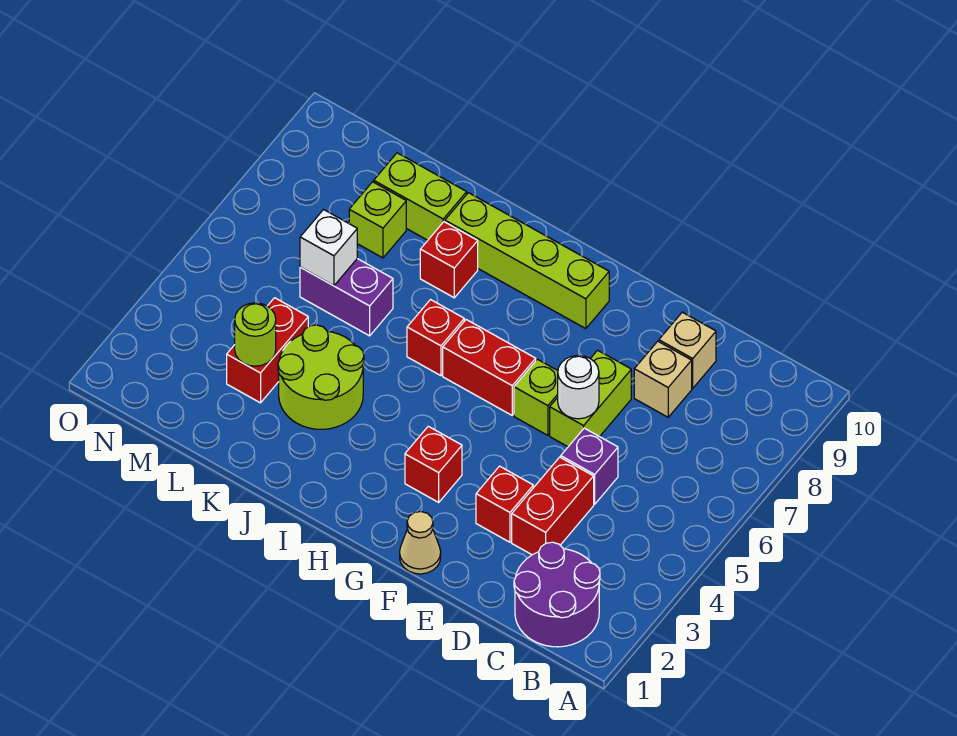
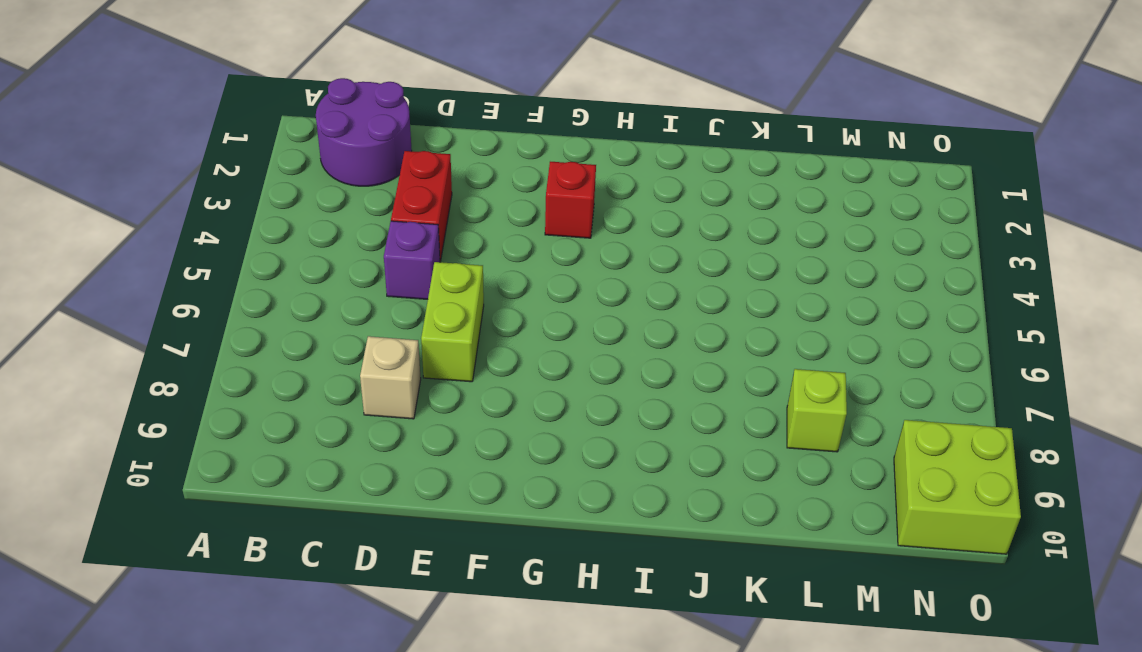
lime 2x2 brick [894,420,1021,554] -> none
none -> tan 1x1 brick [659,312,716,388]
none -> red 1x1 brick [476,466,533,542]
none -> tan 1x1 cone [400,512,441,574]

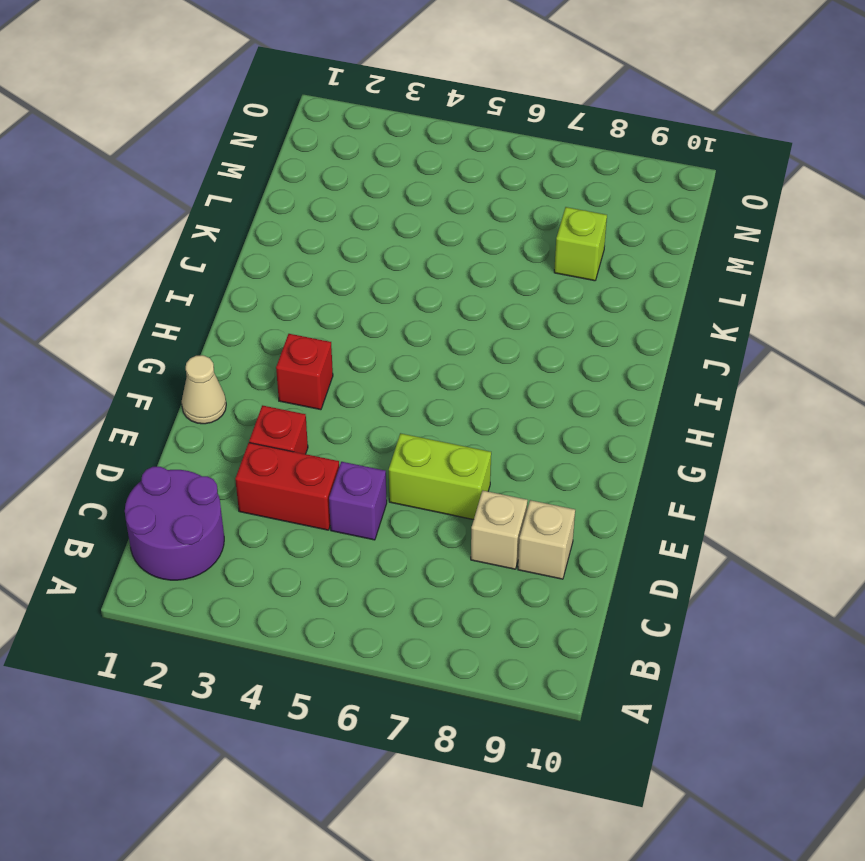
none -> lime 1x1 brick [514,359,558,435]
none -> red 1x2 brick [443,320,536,415]
none -> lime 1x4 brick [445,193,609,329]

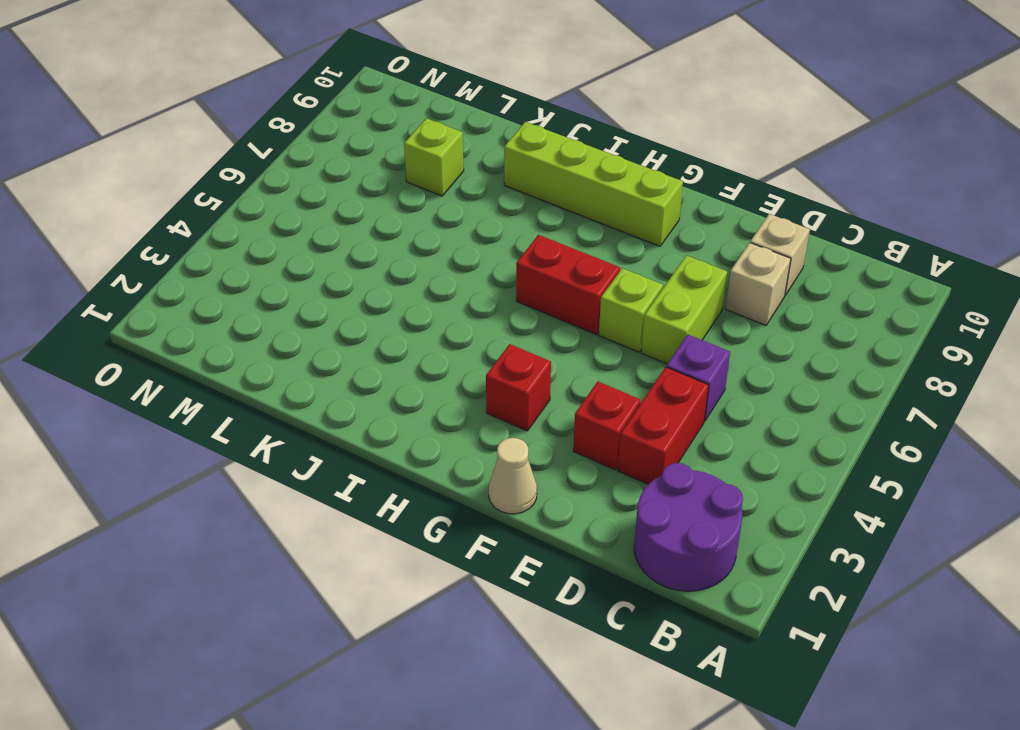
none -> red 1x1 brick [407,300,464,376]
none -> lime 2x2 round brick [278,325,364,429]
none -> red 1x1 brick [420,222,478,298]

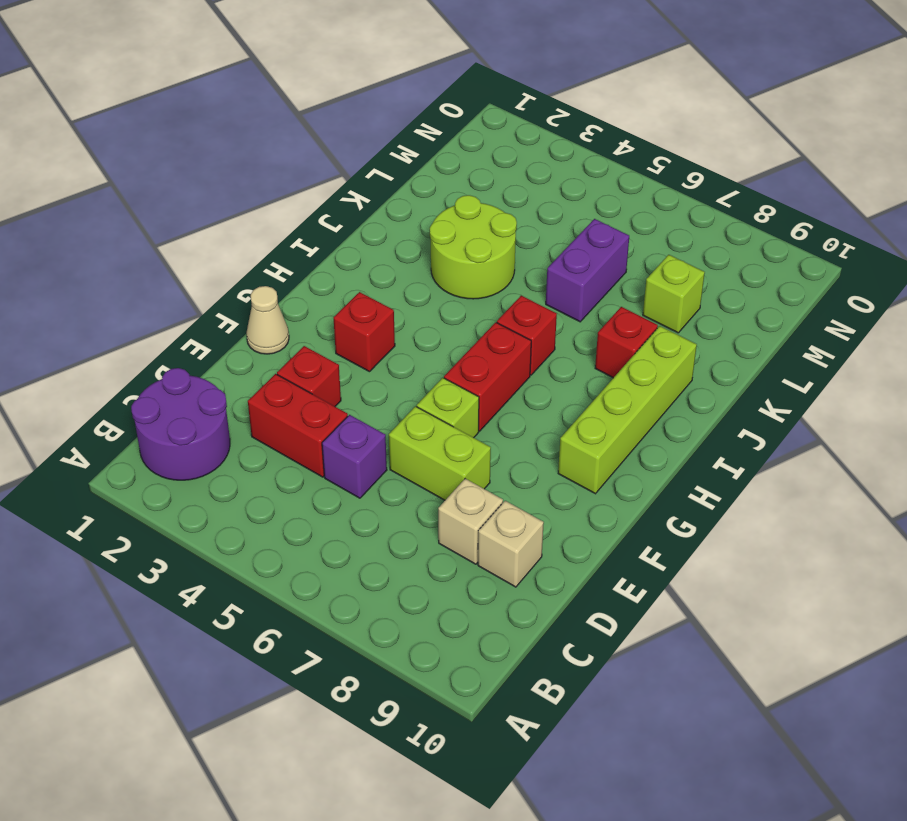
none -> lime 1x2 brick [374,153,467,240]
none -> red 1x2 brick [227,298,308,403]
none -> white 1x1 round brick [558,355,599,419]

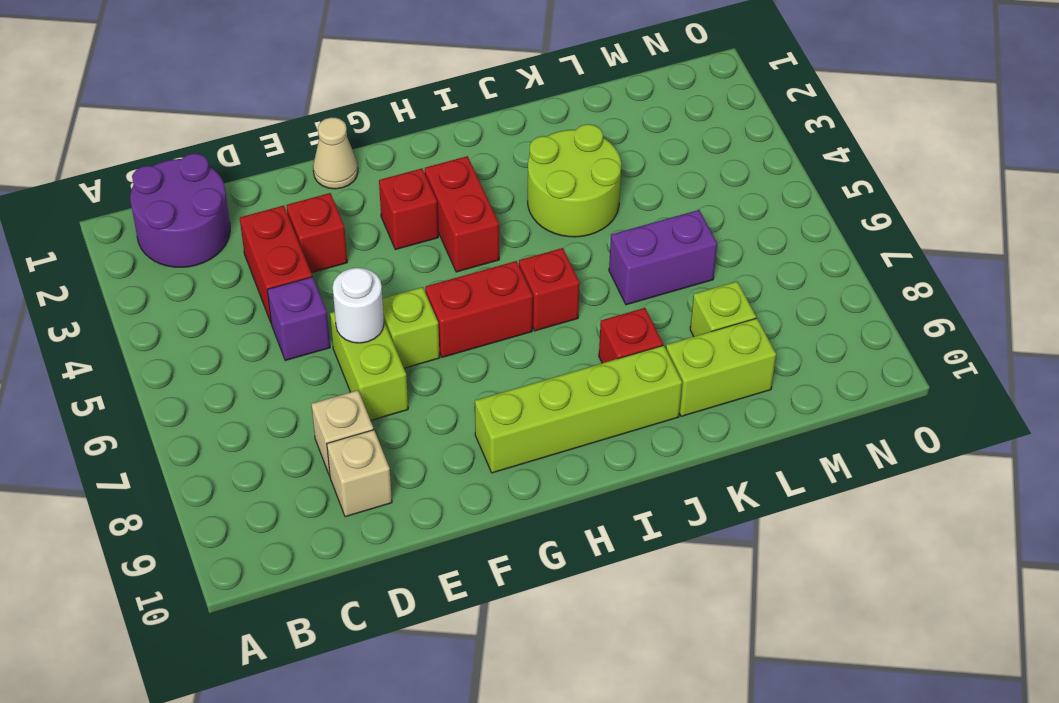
red 1x2 brick [425,156,499,272] -> red 1x2 brick moved to [227,298,308,403]
none -> lime 1x1 round brick [235,303,276,366]
none -> white 1x1 brick [300,210,357,286]

